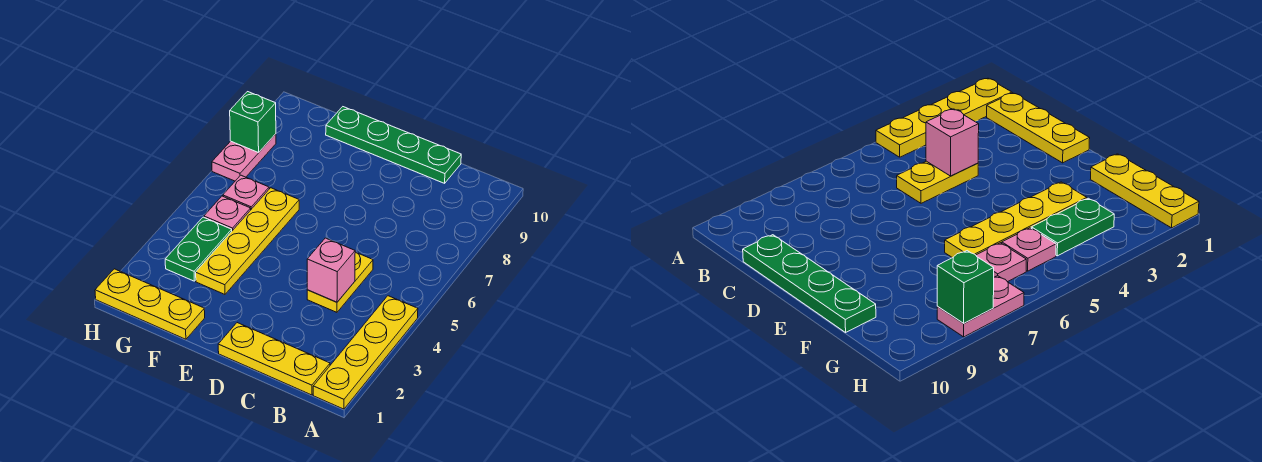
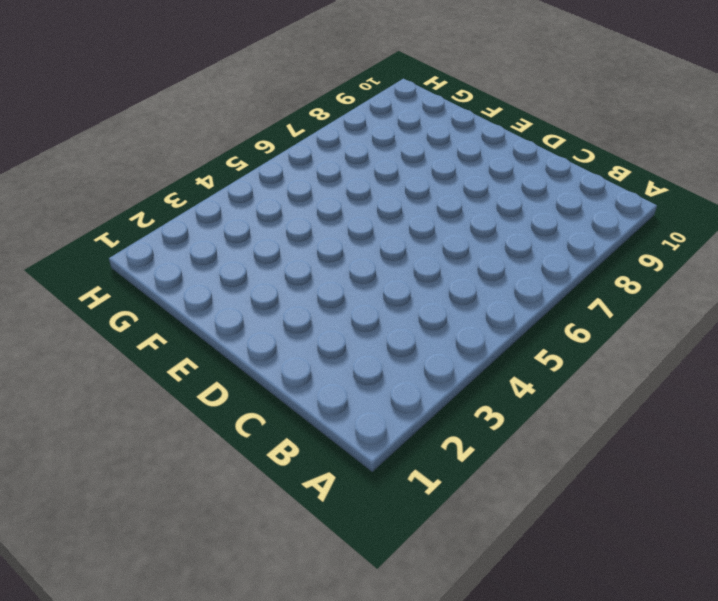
none -> yellow 1x4 plate [313,296,418,409]
none -> yellow 1x3 plate [218,323,330,395]
none -> yellow 1x2 plate [307,252,373,312]

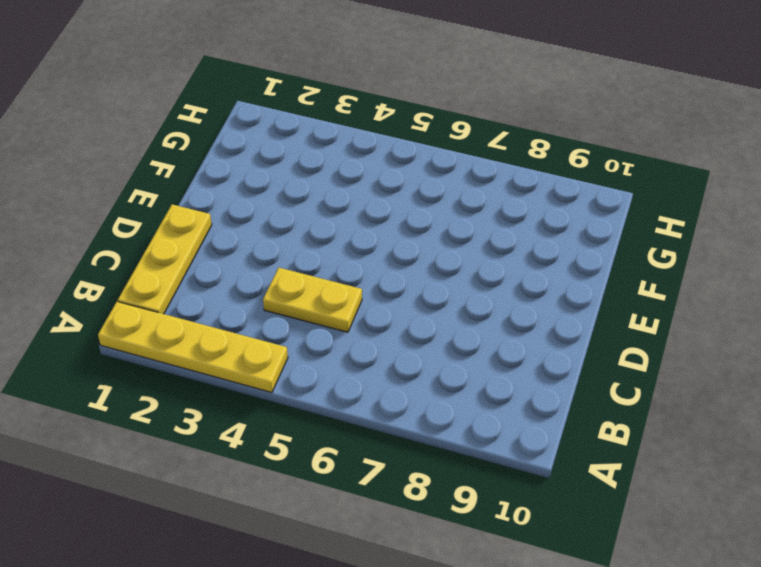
none -> green 1x4 plate [326,107,461,183]
none -> yellow 1x3 plate [95,269,205,339]
none -> yellow 1x4 plate [196,188,299,294]

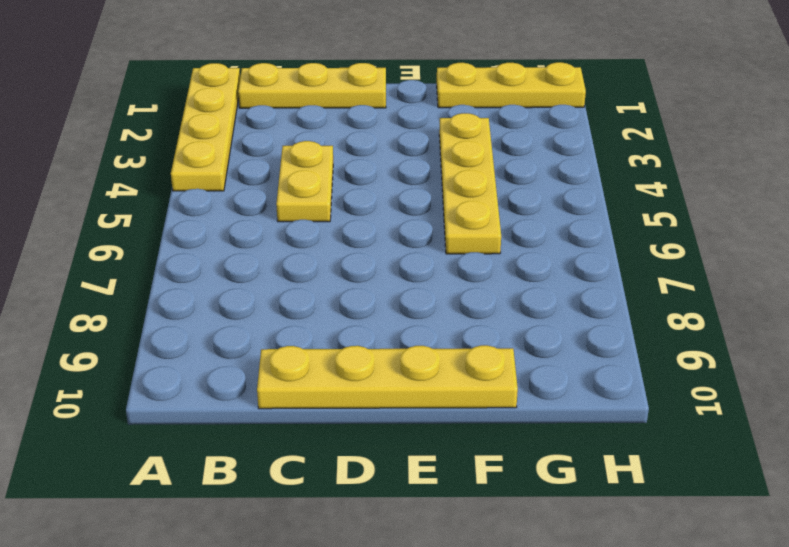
yellow 1x4 plate [257,345,518,409] -> green 1x4 plate [326,107,461,183]
none -> green 1x2 plate [165,217,232,281]
none -> pink 1x1 plate [204,196,251,231]
none -> pink 1x1 plate [223,175,269,209]

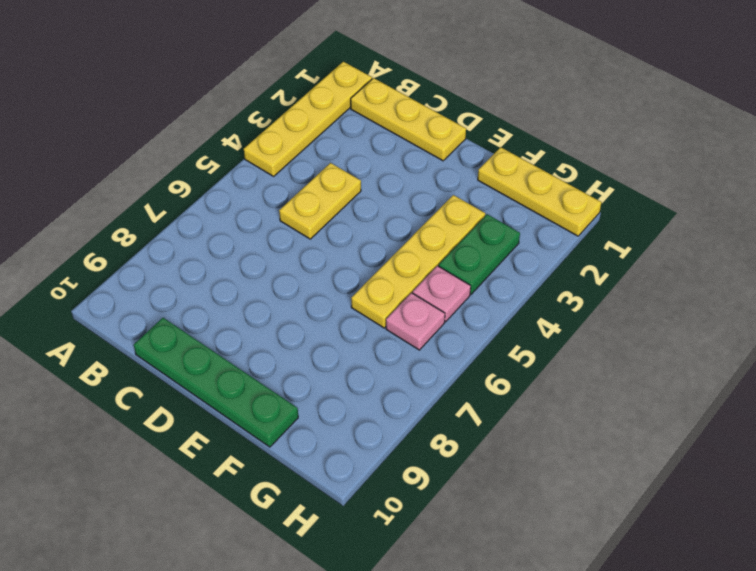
none -> pink 1x2 plate [212,134,276,181]
none -> pink 1x1 brick [307,238,355,302]
none -> green 1x1 brick [230,92,276,153]

